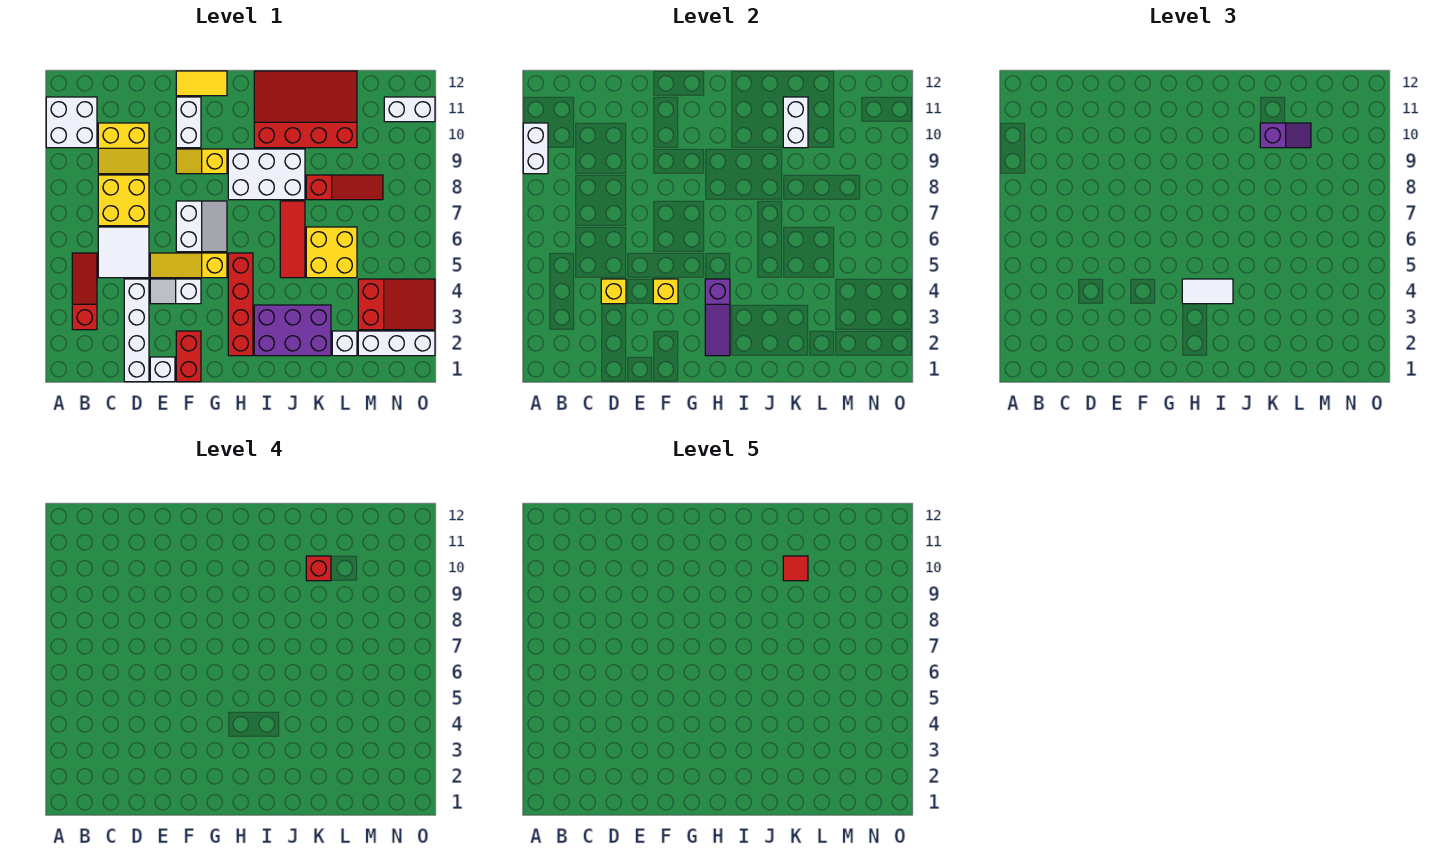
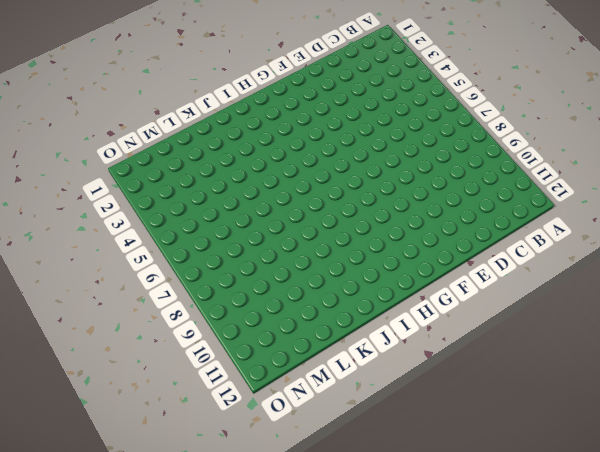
none -> white 2x2 brick [46,97,97,148]
none -> red 1x3 slope [72,253,97,330]
none -> white 2x2 tile [98,227,149,278]
none -> yellow 2x2 brick [98,175,149,226]

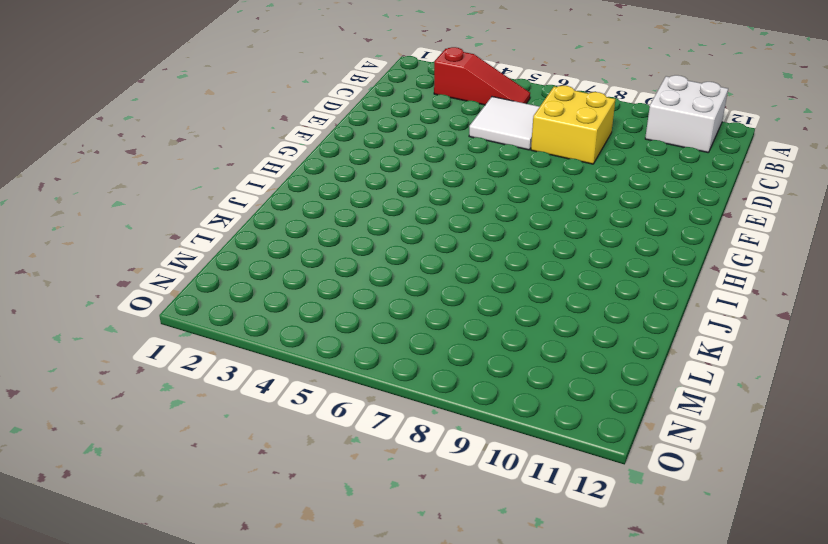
none -> yellow 2x2 slope [98,123,149,174]
none -> white 1x4 brick [124,279,149,382]
none -> white 1x1 brick [150,357,175,382]
none -> white 1x2 slope [150,279,201,304]

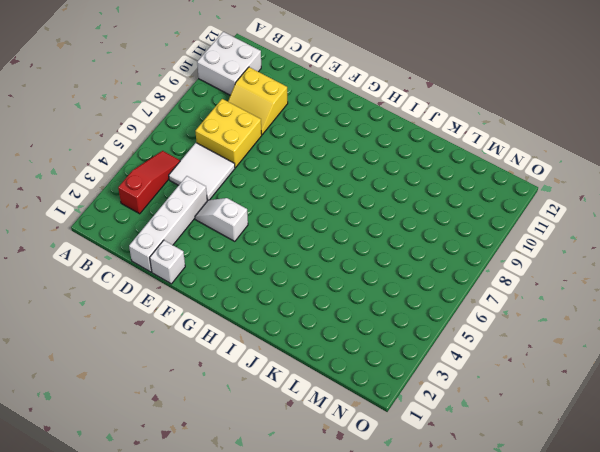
none -> yellow 1x3 slope [150,253,227,278]
none -> red 1x2 brick [176,331,201,382]
none -> white 2x2 slope [176,201,227,252]
none -> yellow 1x2 slope [176,149,227,174]

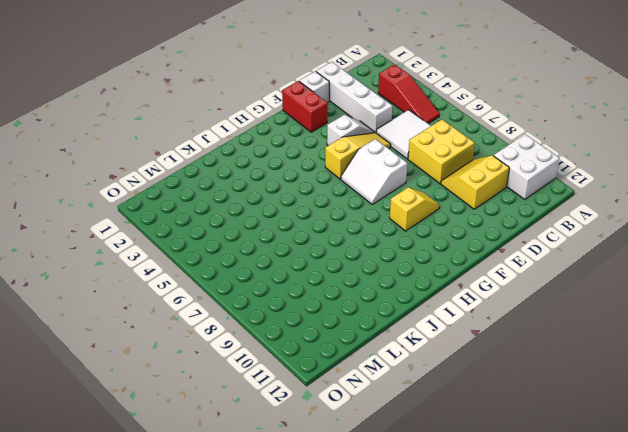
none -> white 1x2 brick [176,97,201,148]
none -> yellow 1x2 tile [176,71,227,96]
none -> red 1x4 brick [228,253,253,356]
none -> white 2x3 brick [228,149,305,200]

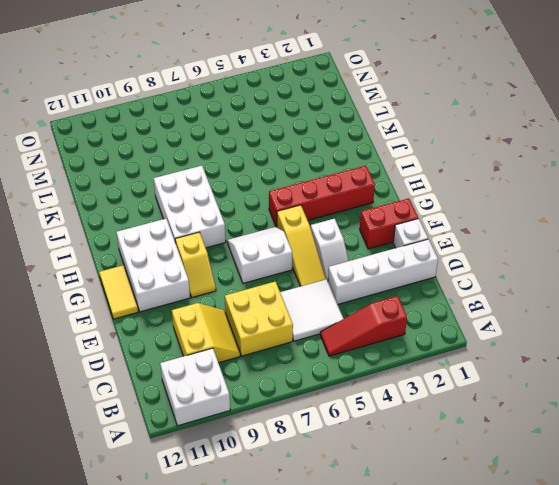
white 2x3 brick [116,219,190,312] -> white 1x2 brick [176,97,201,148]
none -> purple 2x3 brick [254,305,331,356]
none -> red 3x4 slope [254,71,357,148]
none -> red 1x3 tile [280,201,305,278]
none -> yellow 2x2 brick [306,227,357,278]

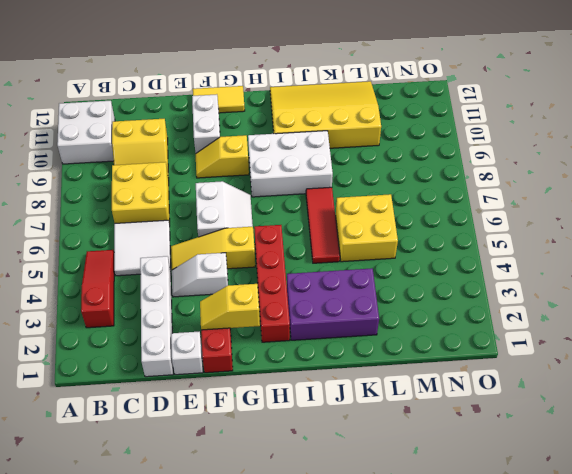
yellow 1x2 slope [200,284,260,330] -> none
yellow 3x4 slope [270,81,381,148] -> red 3x4 slope [254,71,357,148]
none -> red 1x3 slope [306,175,383,200]
none -> white 1x1 brick [332,331,357,356]
none -> white 1x3 brick [358,331,435,356]
none -> red 2x3 slope [358,279,435,330]

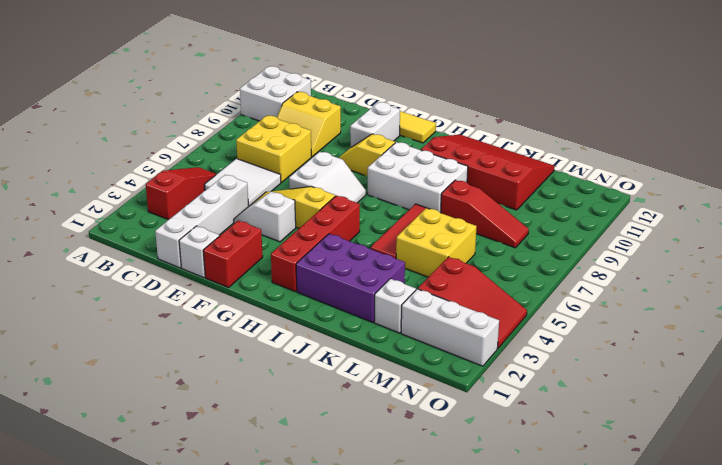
none -> white 1x2 brick [384,97,435,122]
none -> white 1x2 brick [523,123,548,174]
none -> yellow 1x1 brick [601,279,626,304]
none -> yellow 1x1 brick [653,279,678,304]

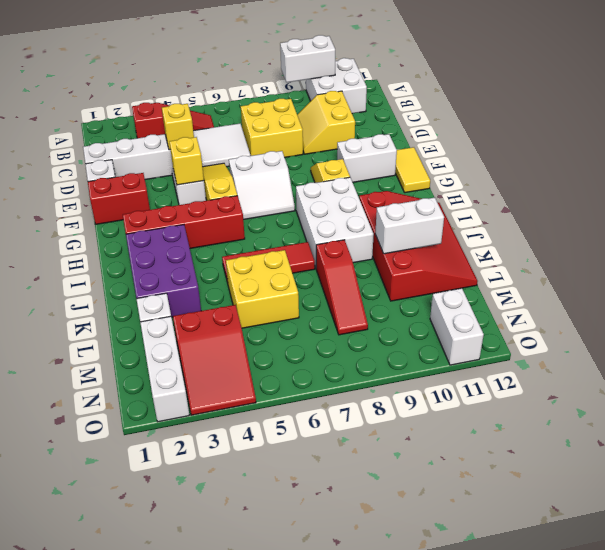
none -> purple 1x3 slope [705,279,730,356]
none -> white 1x2 tile [1182,279,1233,304]
none -> purple 1x2 slope [1260,123,1311,148]
none -> red 1x1 brick [306,556,331,581]

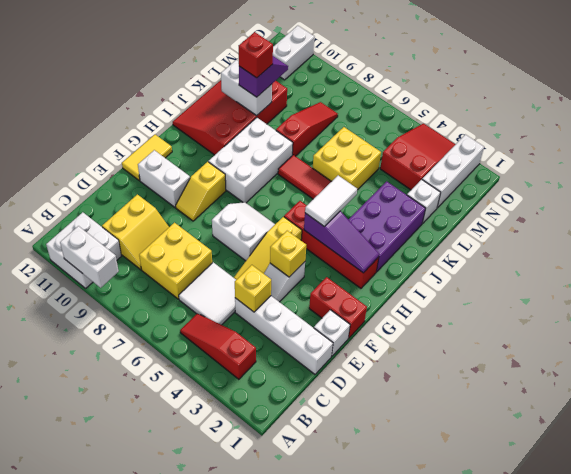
none -> red 1x1 tile [783,556,808,581]

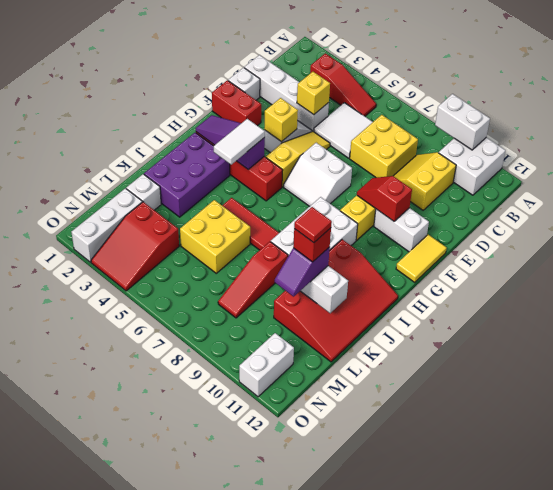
red 1x2 slope [357,176,412,221] -> none

